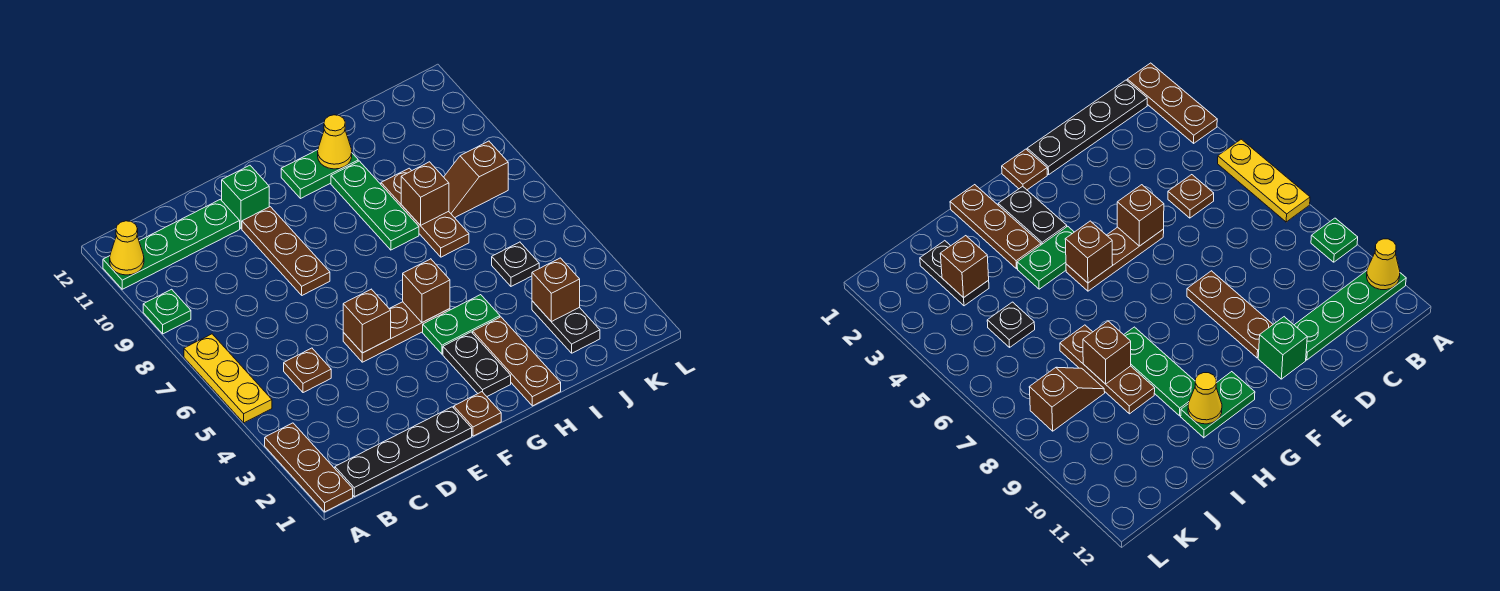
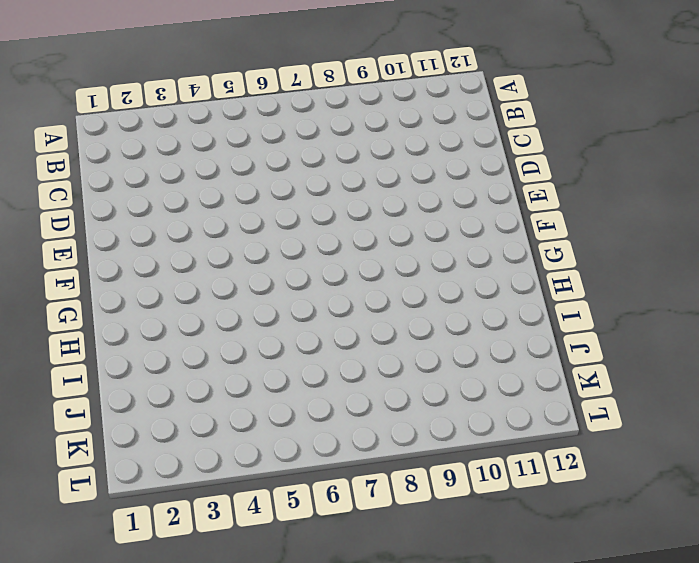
none -> brown 1x3 plate [265,423,353,512]
none -> yellow 1x3 plate [184,334,272,423]
none -> green 1x1 plate [143,289,191,334]

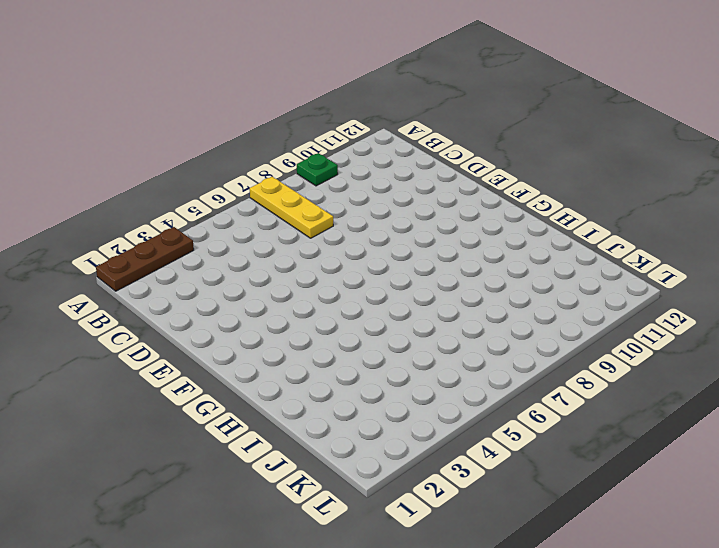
yellow 1x3 plate [250,177,333,238] -> yellow 1x3 plate turned to [184,334,272,423]
none -> green 1x4 plate [103,199,240,289]
none -> black 1x4 plate [335,407,472,497]
none -> brown 1x1 plate [284,348,331,393]

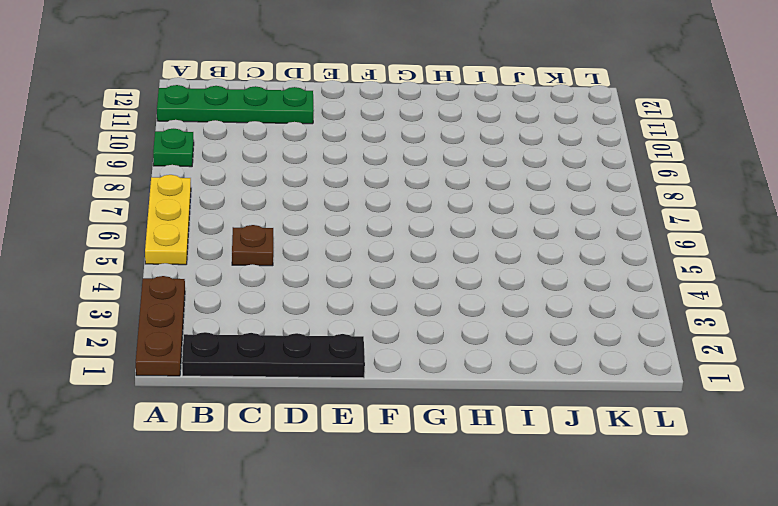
none -> brown 1x3 plate [343,302,450,362]
none -> brown 1x3 plate [242,207,330,295]
none -> green 1x1 brick [222,165,269,229]

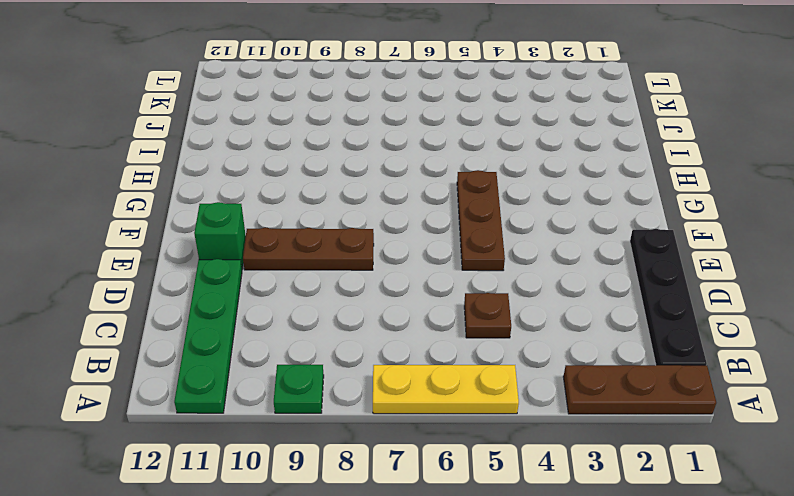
none -> brown 1x1 plate [454,392,501,436]
none -> black 1x2 plate [443,332,511,396]
none -> green 1x2 plate [423,295,500,354]

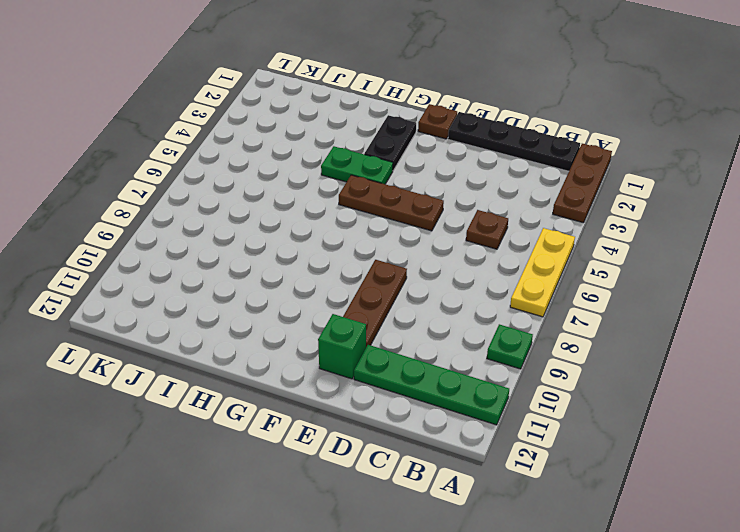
none -> green 1x2 plate [281,150,358,199]
none -> brown 1x3 plate [473,317,561,406]
none -> green 1x3 plate [331,161,419,250]

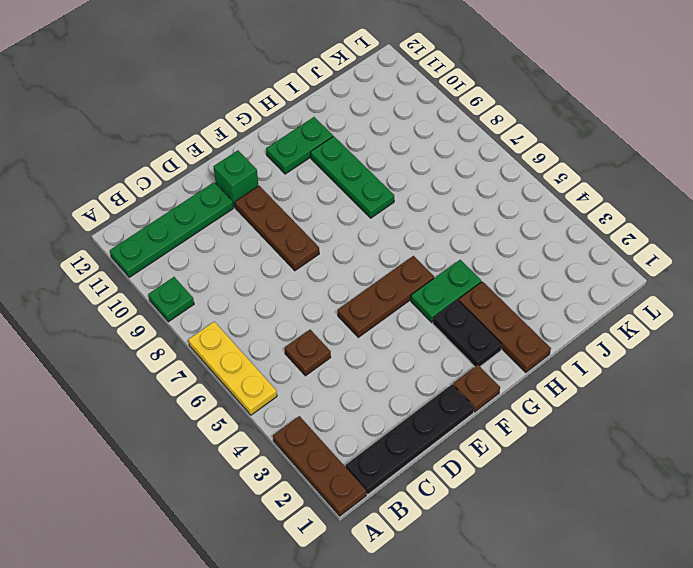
none -> brown 1x3 plate [381,168,469,257]
none -> black 1x2 plate [532,301,600,353]
none -> black 1x1 plate [492,242,539,286]

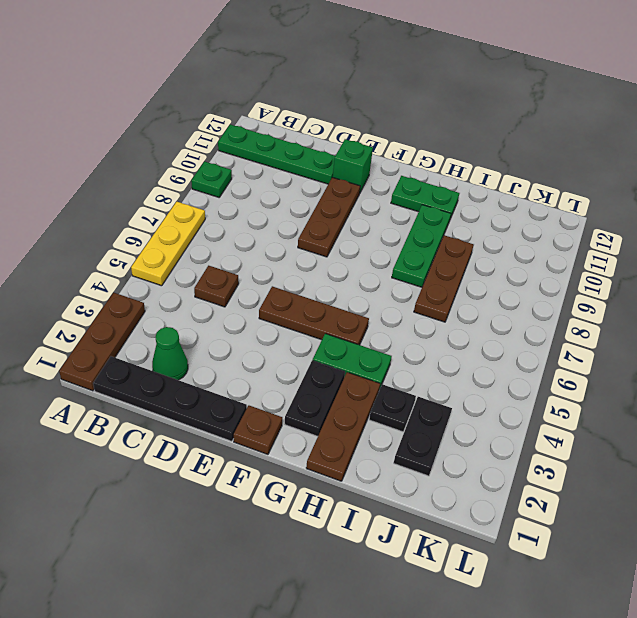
green 1x1 cone [152,327,188,380] -> none
black 1x1 plate [369,384,416,432] -> black 1x1 plate moved to [492,242,539,286]
none -> brown 1x2 slope [444,141,508,218]
none -> yellow 1x1 cone [110,221,144,275]
none -> brown 1x1 brick [343,289,391,353]

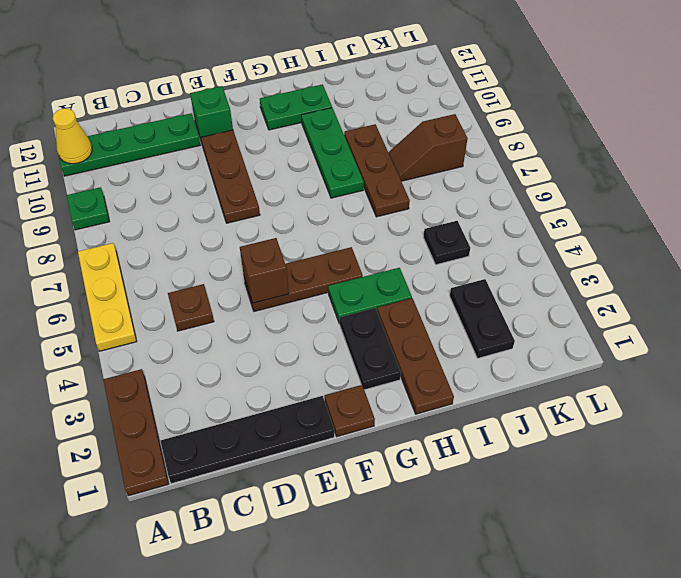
none -> brown 1x1 brick [403,259,450,322]
none -> yellow 1x1 cone [318,115,352,169]
none -> brown 1x1 brick [401,162,449,226]

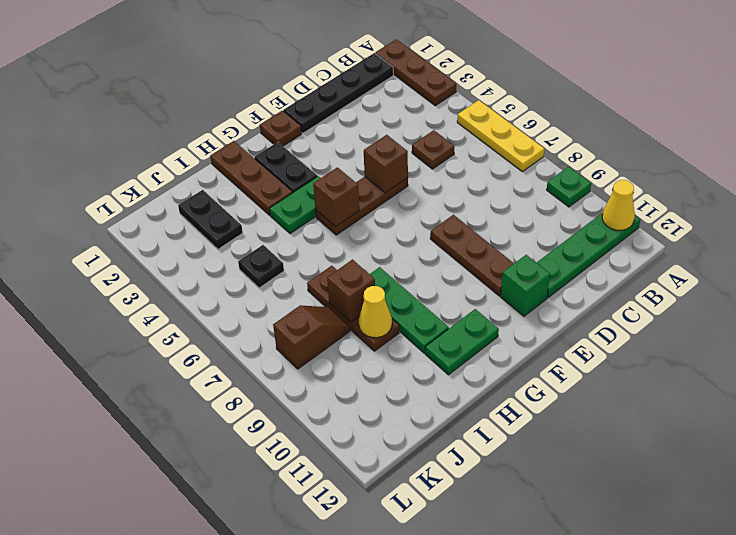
yellow 1x1 cone [359,286,392,338] -> yellow 1x1 cone moved to [318,115,352,169]
none -> brown 1x1 brick [532,258,580,322]

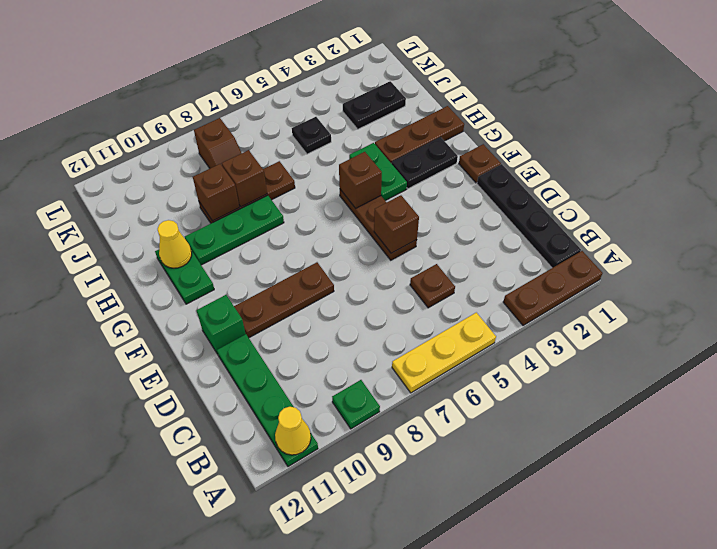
brown 1x1 brick [193,164,239,221] -> brown 1x1 brick moved to [532,258,580,322]

